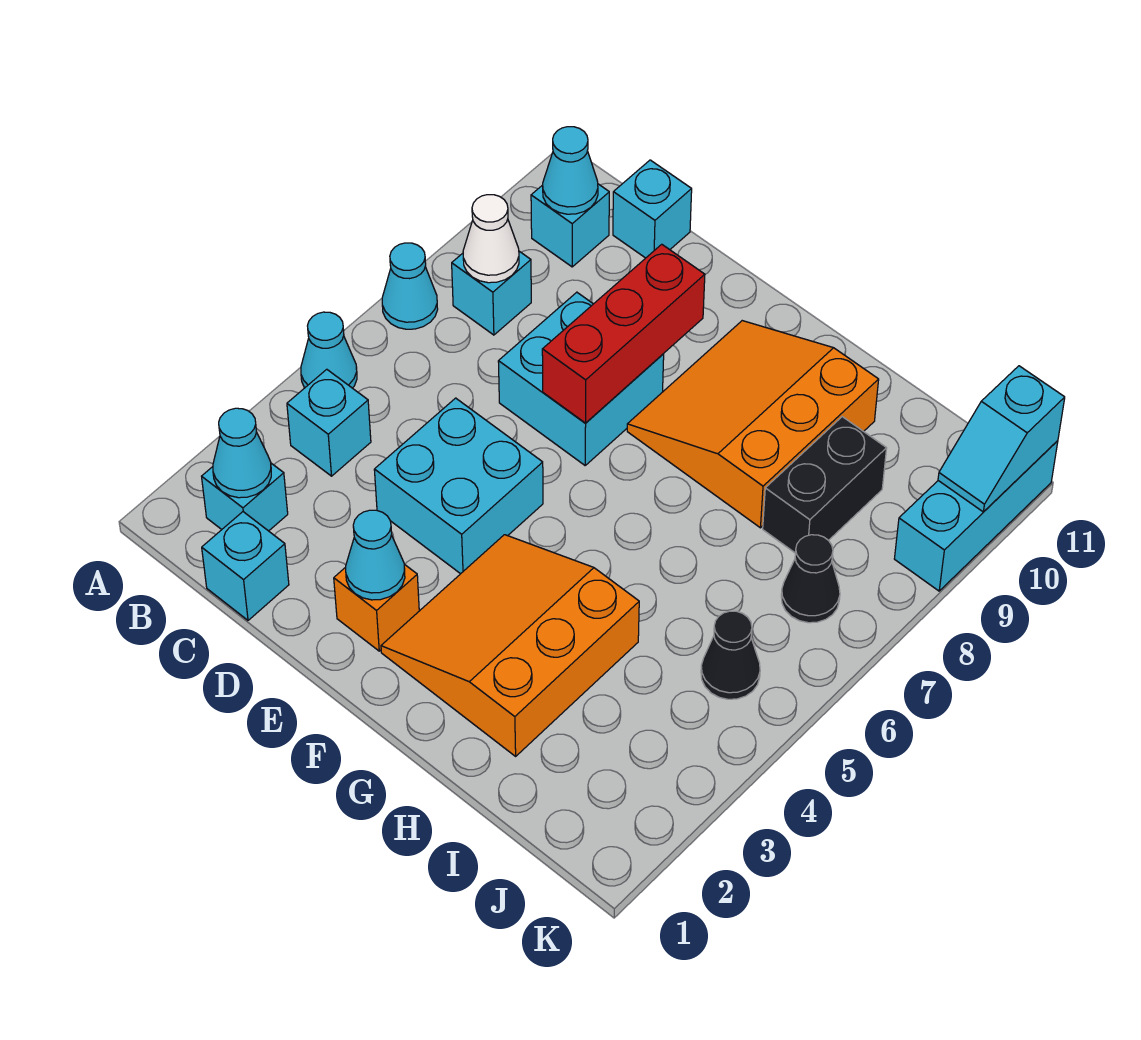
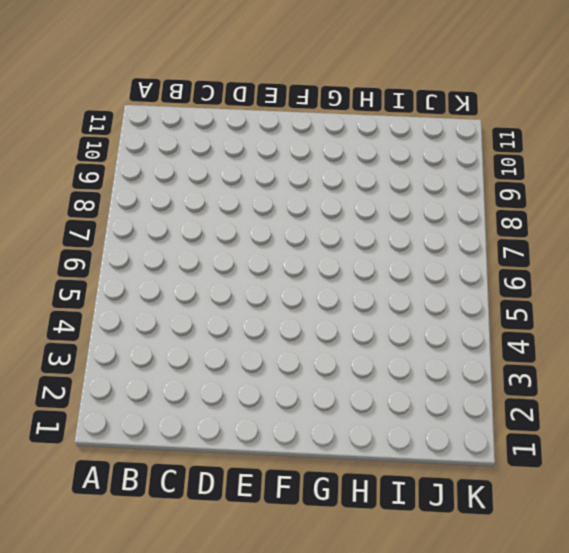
none -> cyan 1x1 cone [301,312,357,388]
none -> cyan 1x1 cone [382,243,438,329]
none -> cyan 1x1 brick [202,463,288,531]

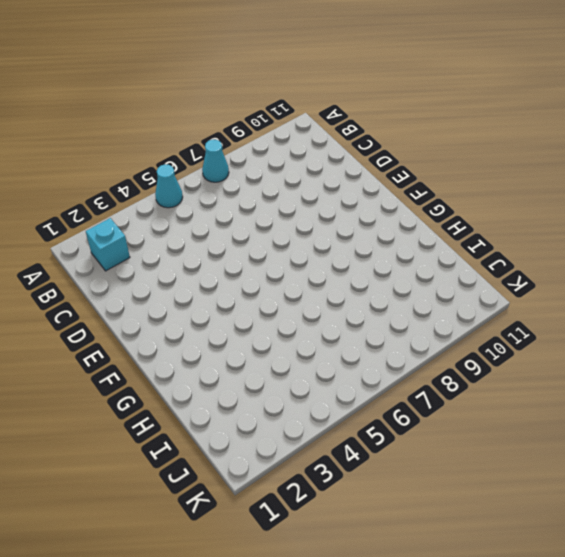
none -> cyan 1x1 brick [287,369,371,476]
none -> cyan 1x1 brick [452,251,531,335]
none -> cyan 1x1 brick [531,184,609,267]

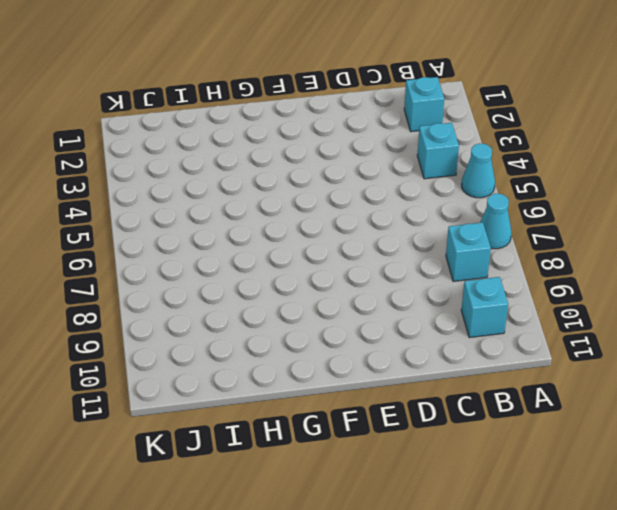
none -> cyan 1x1 brick [202,512,289,620]
none -> cyan 1x1 brick [613,160,692,258]
none -> cyan 2x2 brick [374,398,543,574]

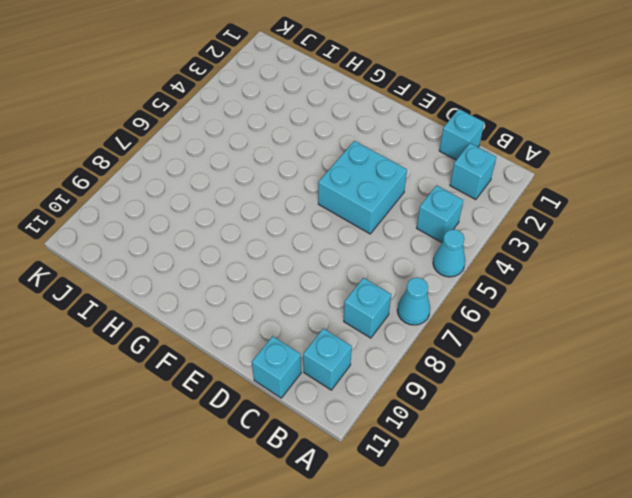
none -> cyan 2x2 brick [498,292,664,465]
none -> orange 1x1 brick [334,564,419,651]
none -> orange 3x3 slope [381,535,639,756]

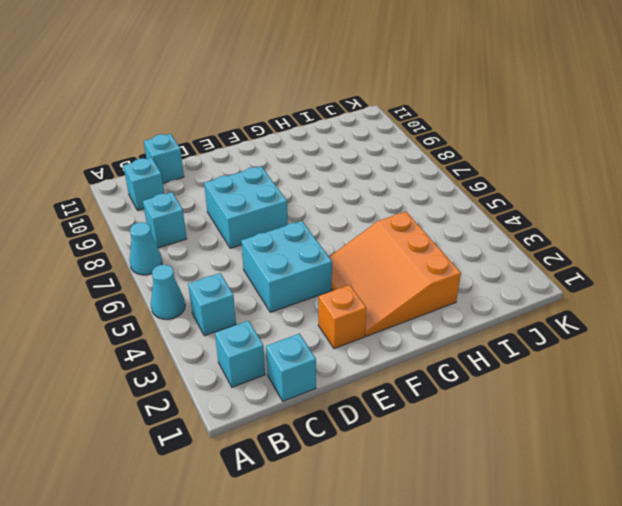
none -> orange 3x3 slope [627,321,879,528]
none -> black 1x2 brick [763,417,887,553]
none -> black 1x1 cone [701,611,760,699]

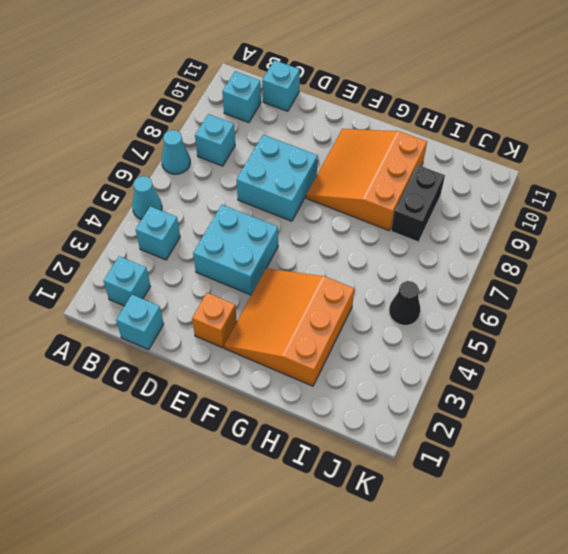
none -> black 1x1 cone [781,535,840,623]
none -> cyan 1x3 brick [894,441,1058,591]
none -> cyan 1x1 cone [213,408,271,498]

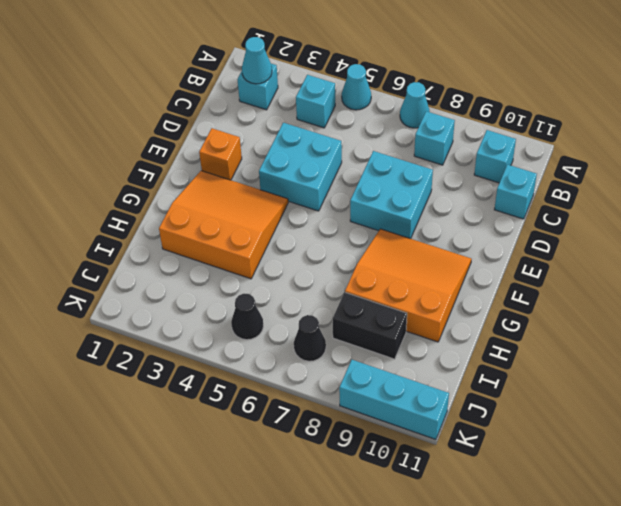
none -> cyan 1x1 brick [202,512,289,620]
none -> white 1x1 cone [463,195,519,283]
none -> cyan 1x1 cone [543,127,598,214]

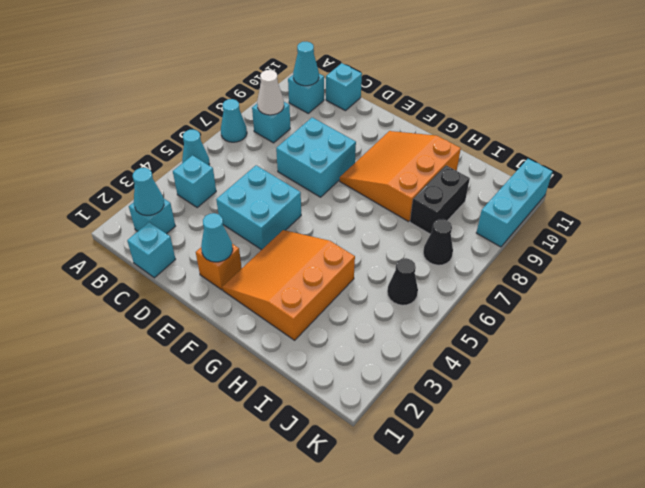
none -> red 1x3 brick [542,244,705,423]
none -> cyan 1x2 slope [938,366,1065,512]

